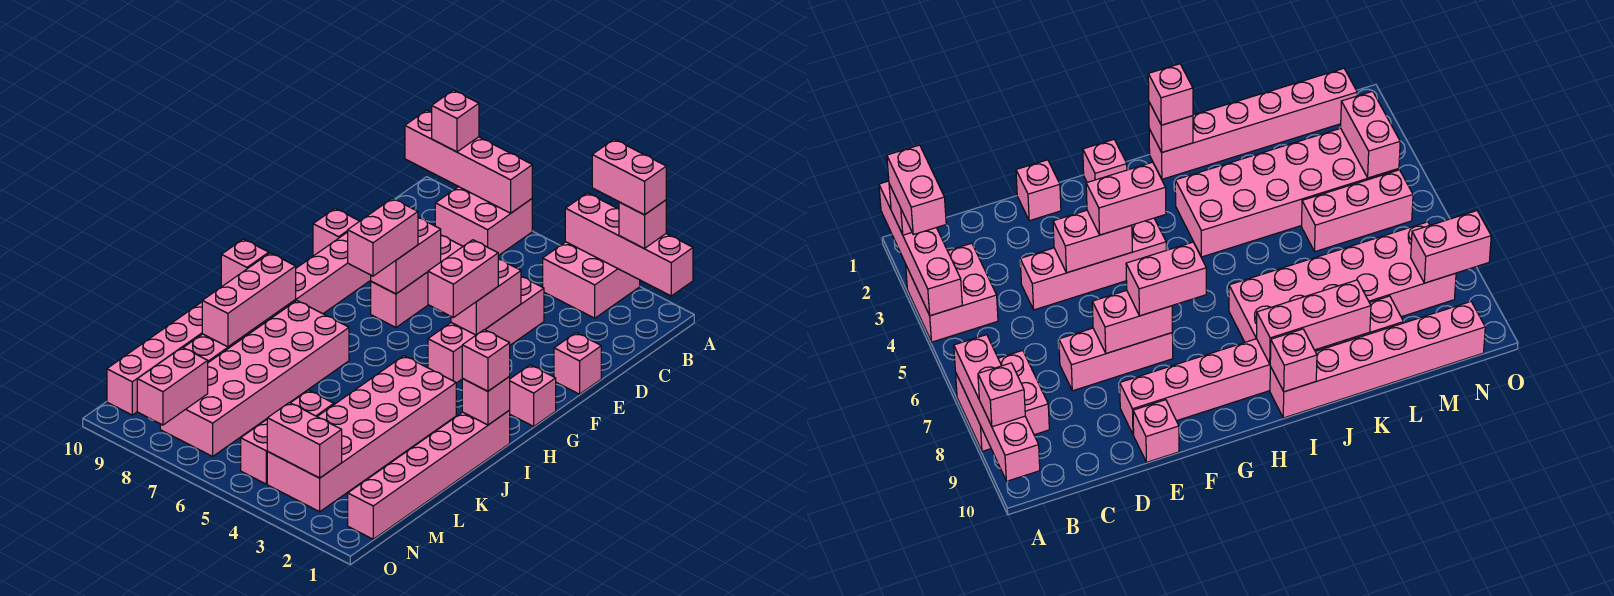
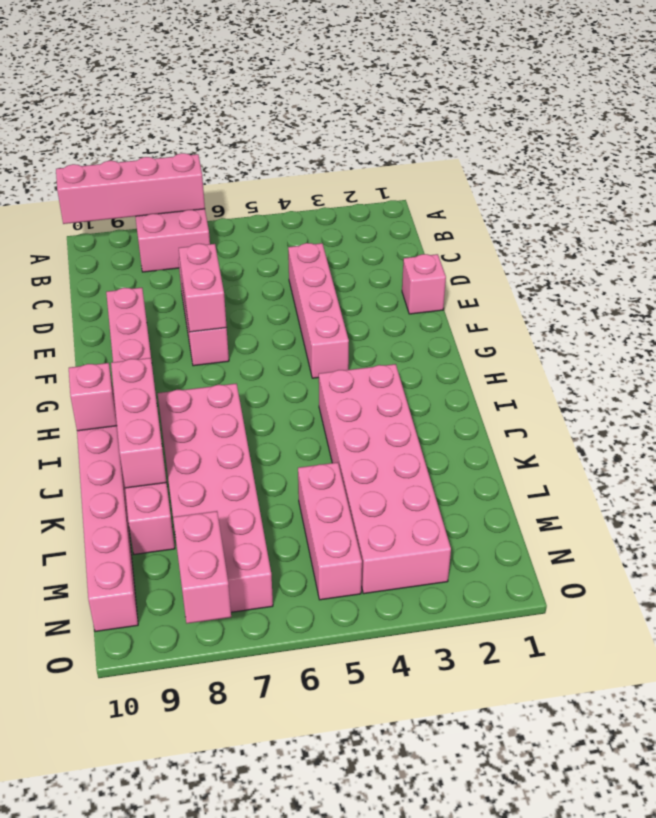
none -> pink 2x2 brick [543,242,640,318]
none -> pink 1x1 brick [313,209,359,256]
none -> pink 1x1 brick [510,365,556,426]

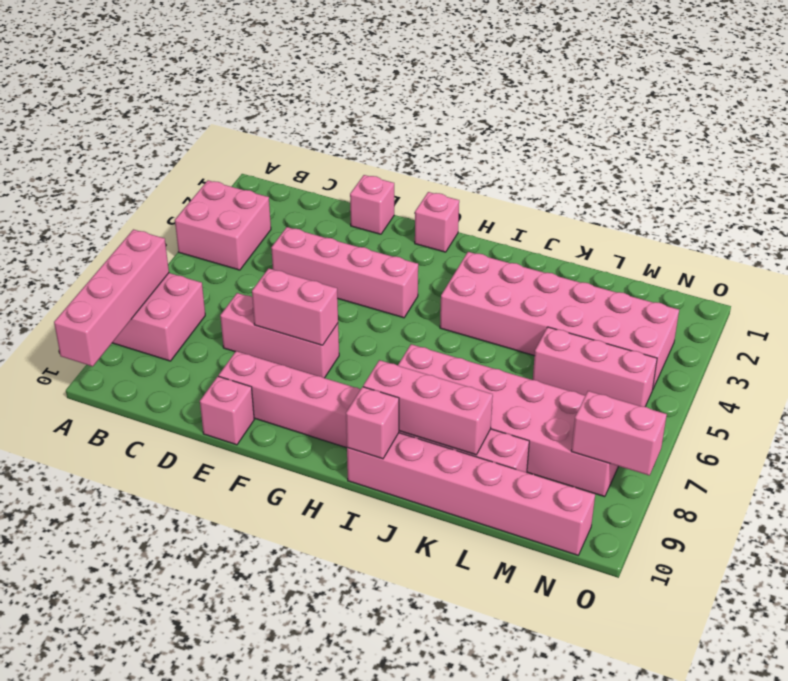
none -> pink 1x6 brick [348,410,510,539]
none -> pink 1x4 brick [565,193,693,296]
none -> pink 1x2 brick [451,259,521,335]

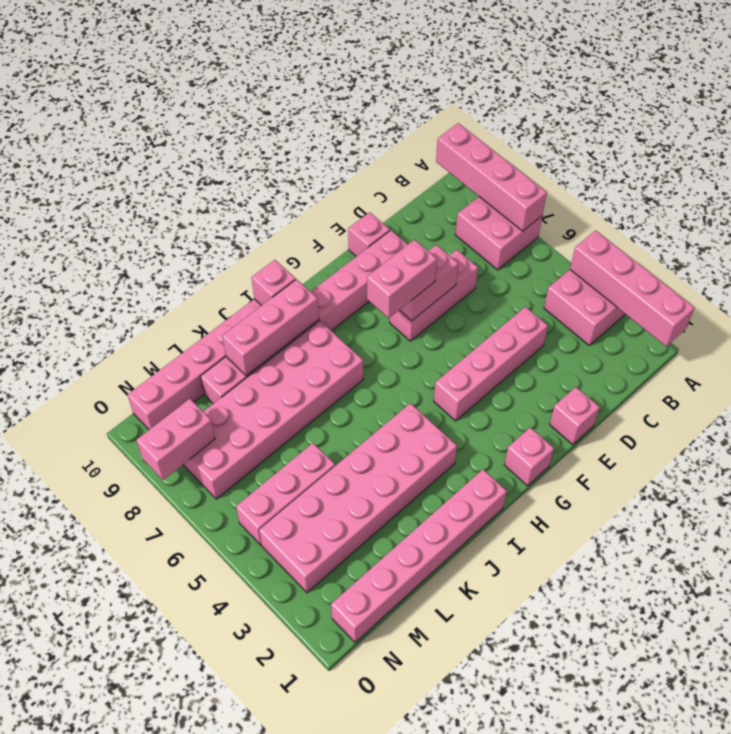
none -> pink 1x2 brick [451,259,521,335]
none -> pink 1x1 brick [462,377,510,425]
none -> pink 1x2 brick [267,403,342,478]

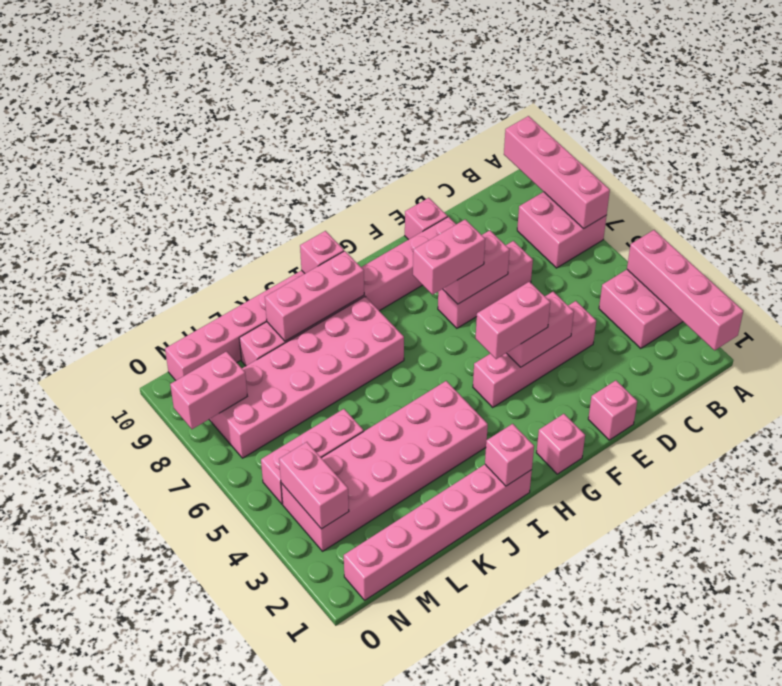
none -> pink 1x1 brick [619,200,666,248]
none -> pink 1x1 brick [432,90,479,152]
none -> pink 1x1 brick [462,330,510,391]

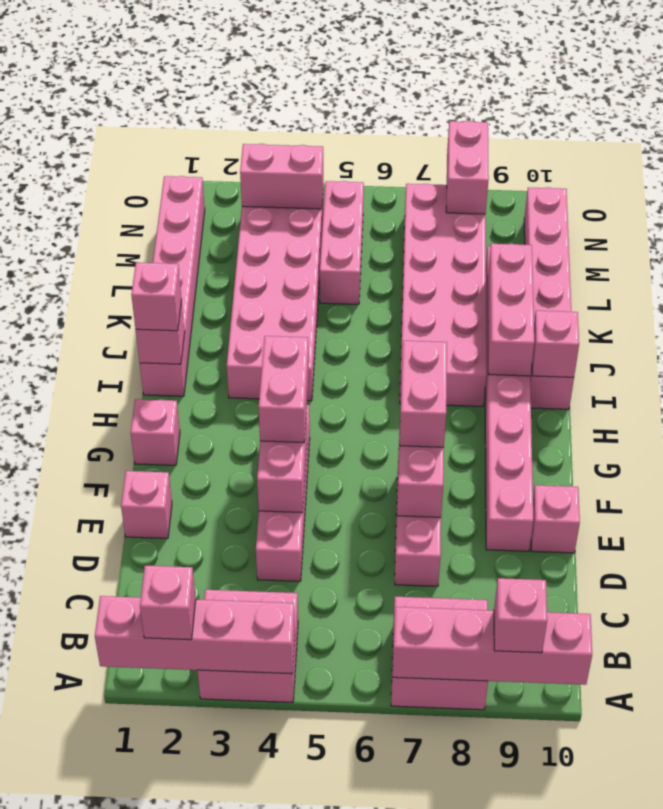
none -> pink 1x2 brick [592,139,666,215]

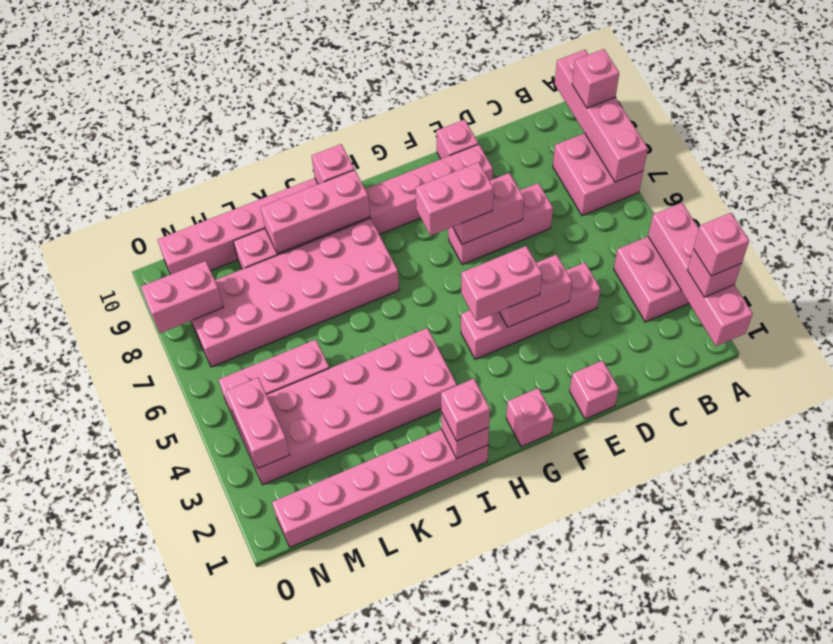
pink 1x1 brick [694,213,749,276] -> pink 1x2 brick [592,139,666,215]

